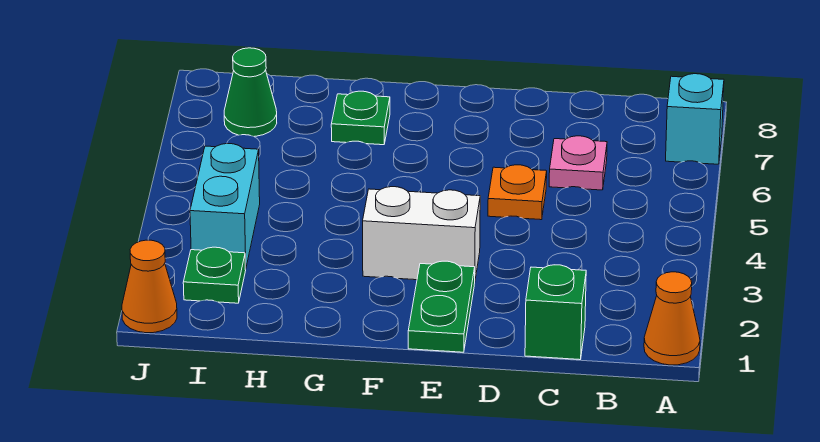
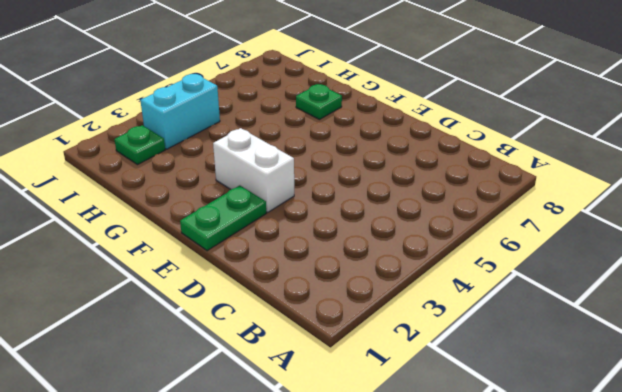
none -> orange 1x1 cone [644,272,700,365]
none -> cyan 1x1 brick [666,74,724,164]
none -> green 1x1 brick [525,265,586,360]

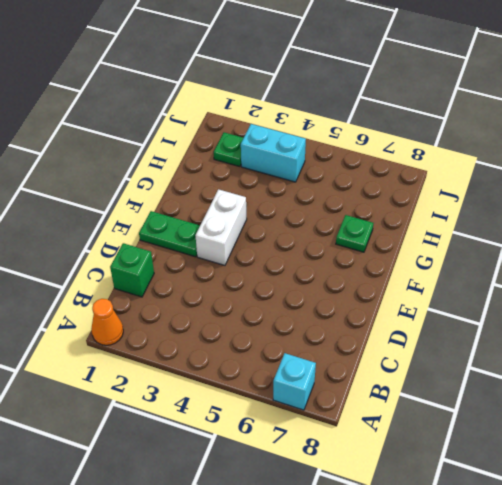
none -> pink 1x1 plate [549,136,607,190]
none -> orange 1x1 plate [488,165,547,220]
none -> green 1x1 cone [224,48,277,136]

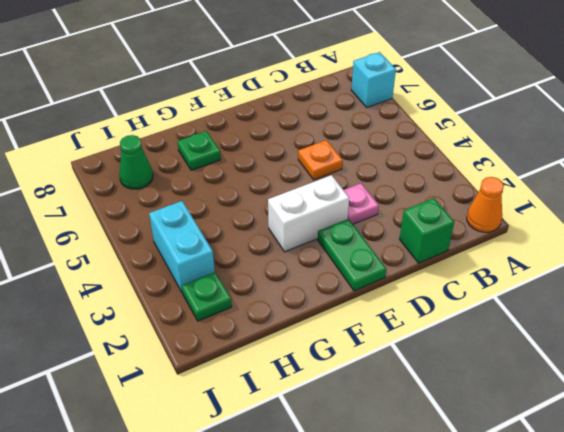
pink 1x1 plate [344,183,379,224] -> pink 1x1 plate moved to [549,136,607,190]
none -> orange 1x1 cone [122,240,177,333]

